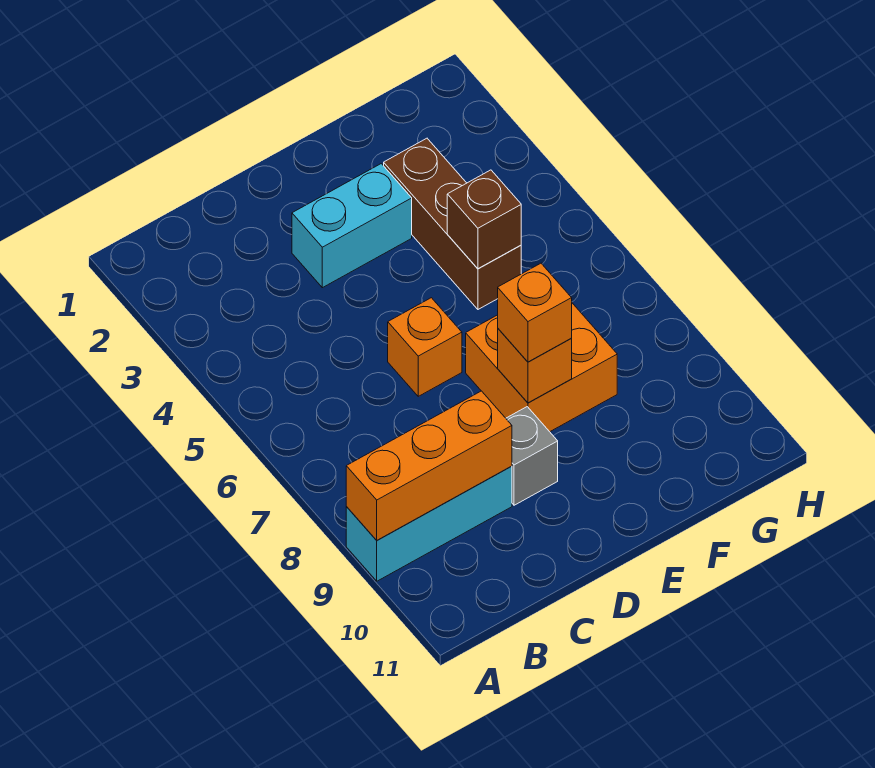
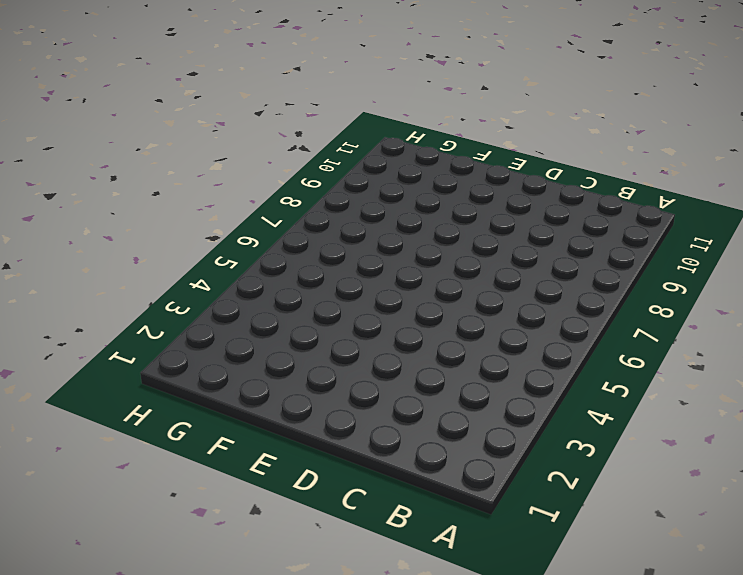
none -> cyan 1x3 brick [346,466,512,581]
none -> cyan 1x2 brick [292,164,412,288]

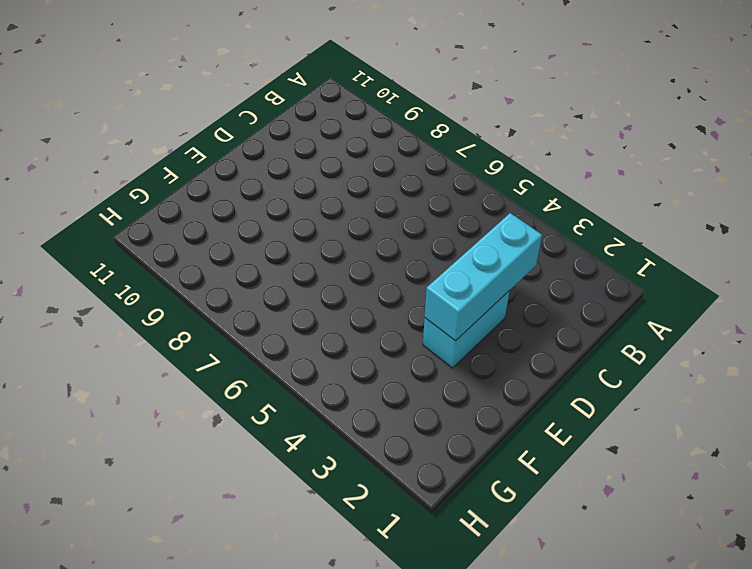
cyan 1x3 brick [425,213,542,341] -> cyan 1x3 brick moved to [346,466,512,581]
none -> orange 1x1 brick [388,298,462,396]
none -> grey 1x1 brick [506,407,558,505]

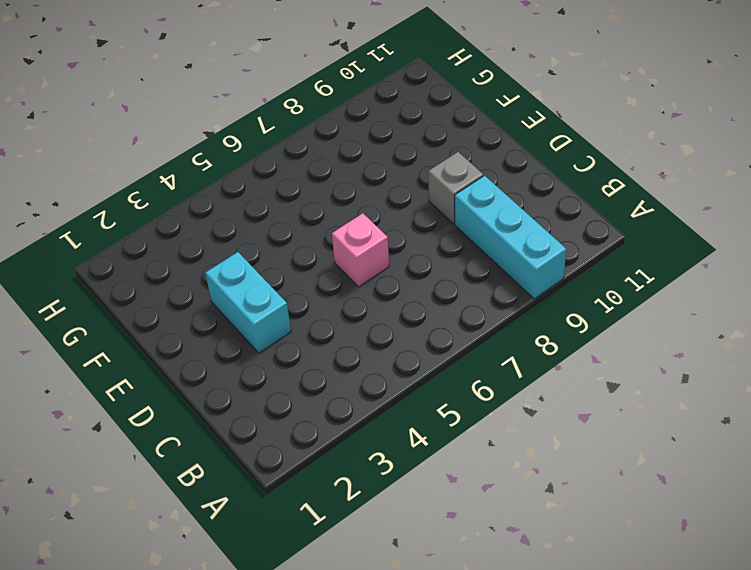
pink 1x1 brick [332,213,389,287] -> orange 1x1 brick [388,298,462,396]
none -> orange 2x2 brick [466,303,617,432]
none -> brown 1x3 brick [384,138,521,309]

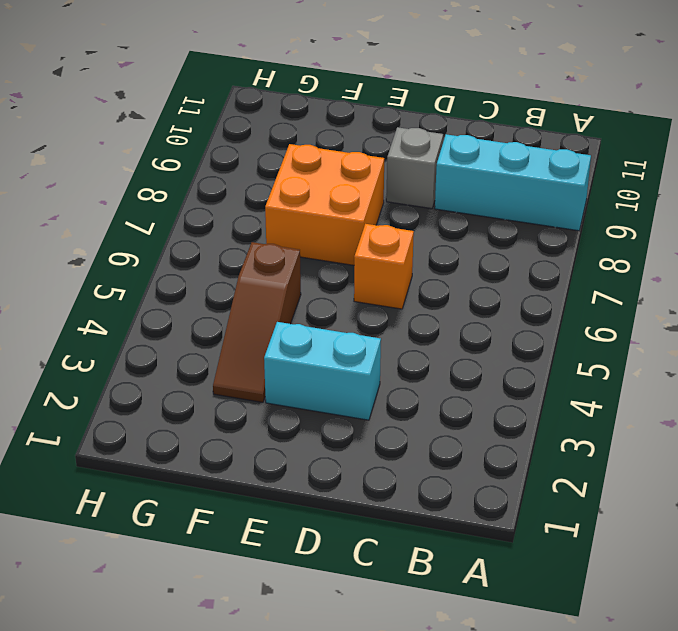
brown 1x3 slope [213,242,301,402] -> brown 1x3 brick [384,138,521,309]
none -> orange 1x3 brick [346,391,512,540]
none -> orange 1x1 brick [498,329,572,403]

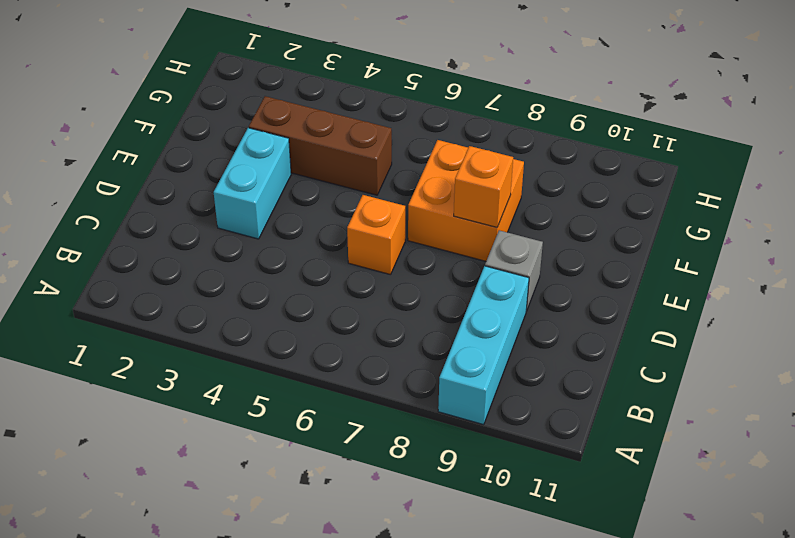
none -> orange 1x3 brick [346,391,512,540]
none -> brown 1x1 brick [447,170,521,269]

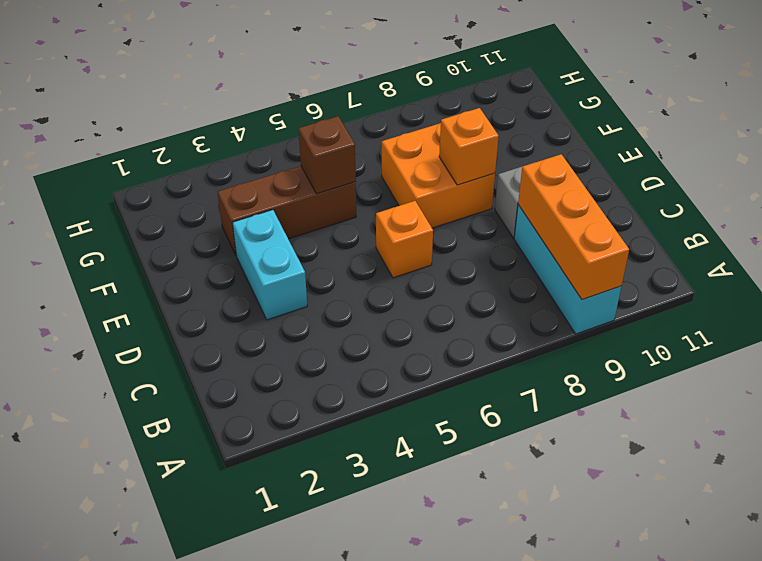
none -> orange 1x1 brick [498,263,572,362]

